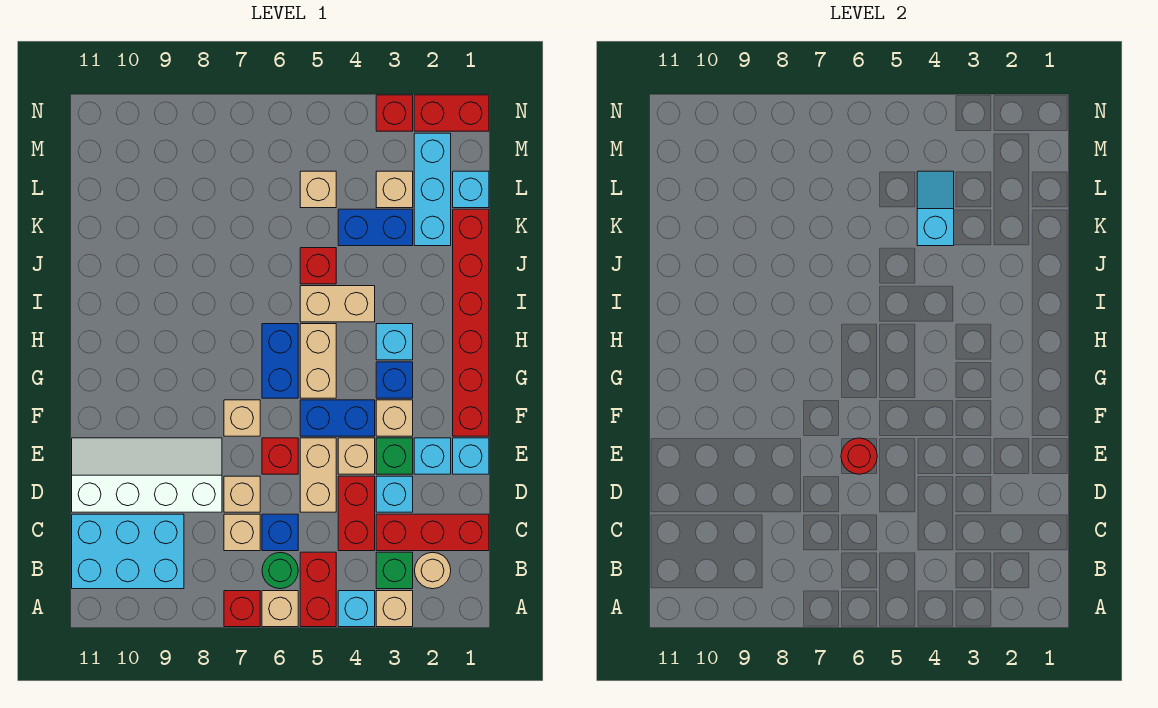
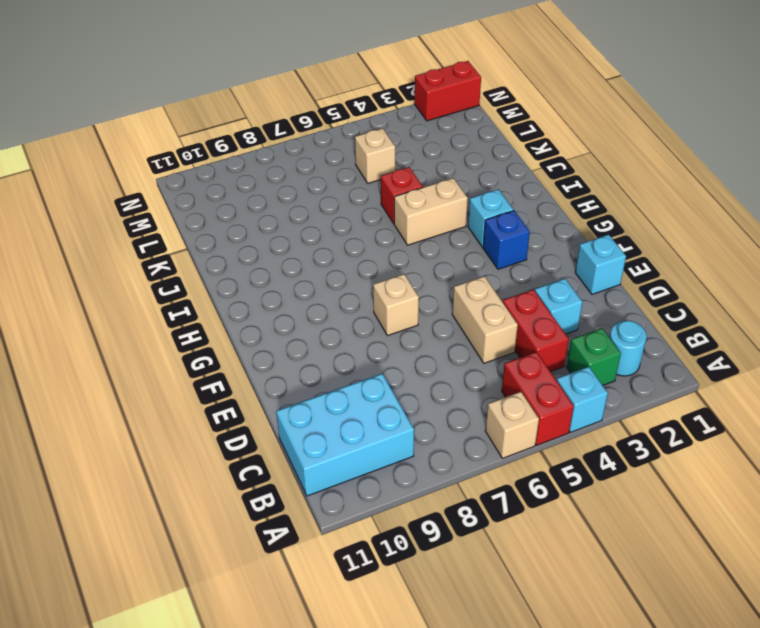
cyan 1x1 round brick [609,321,647,376] -> tan 1x1 round brick [415,552,451,589]
none -> tan 1x1 brick [376,591,413,627]
none -> red 1x1 brick [224,591,260,627]
none -> green 1x1 round brick [262,552,298,589]
none -> red 1x3 brick [376,514,489,551]

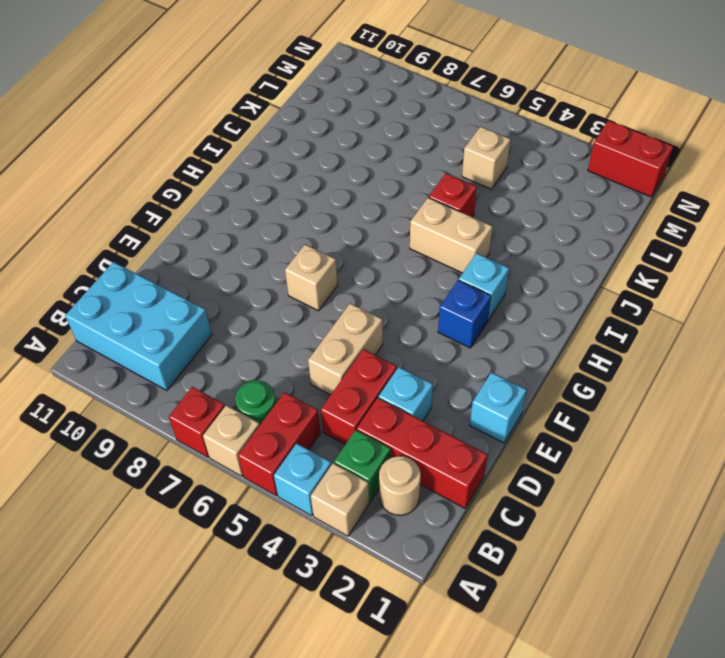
none -> blue 1x1 brick [262,514,298,551]
none -> tan 1x1 brick [224,514,260,551]
none -> tan 1x1 brick [224,476,260,512]
none -> white 2x4 slope [72,438,222,512]

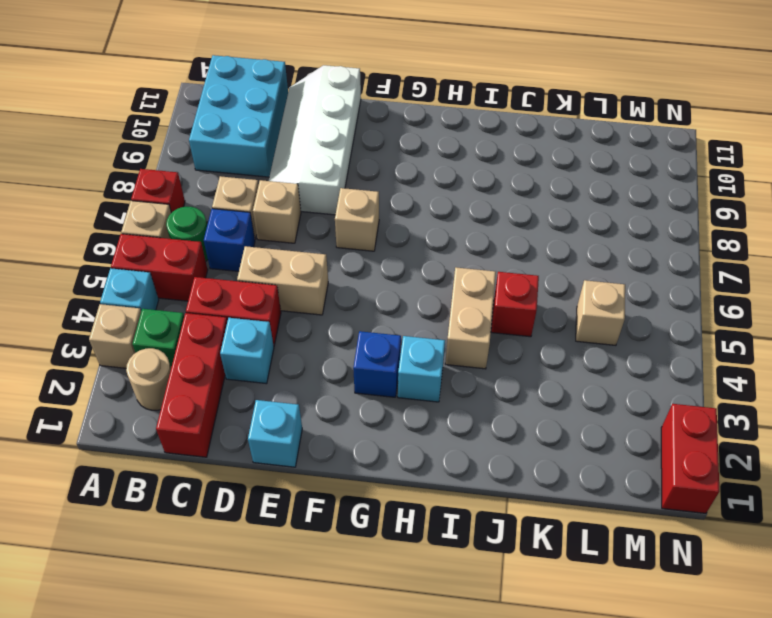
white 2x4 slope [269,65,361,215] -> white 2x4 slope turned to [72,438,222,512]
none -> cyan 1x1 brick [414,438,451,474]
none -> green 1x1 brick [376,438,413,474]
none -> tan 1x1 brick [338,438,375,474]
none -> red 1x1 brick [262,438,298,474]

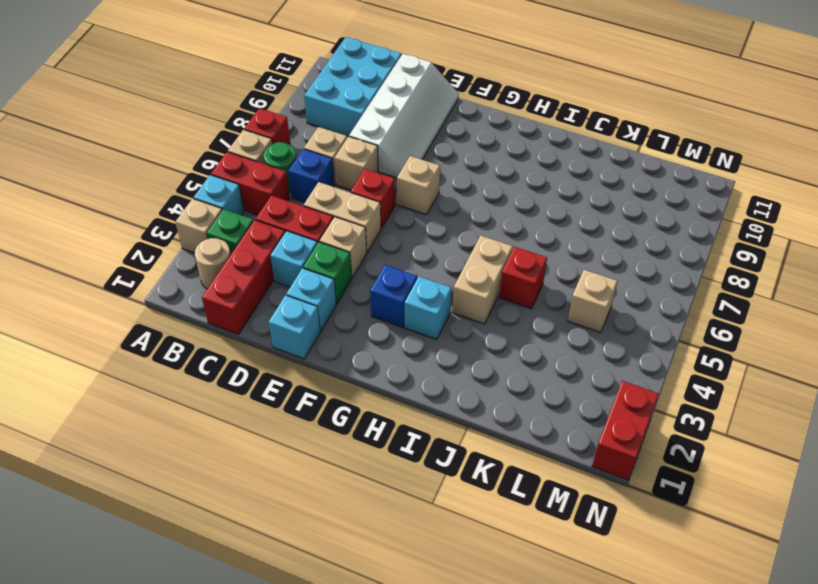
none -> red 1x6 brick [453,209,489,436]
none -> tan 1x1 brick [376,400,413,436]
none -> blue 1x2 brick [300,400,375,436]
none -> tan 1x2 brick [300,324,336,398]

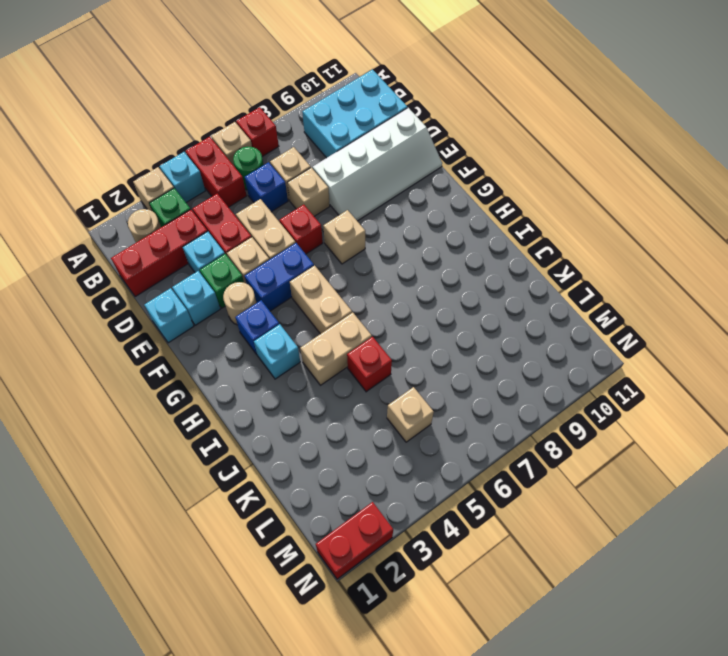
tan 1x1 round brick [223,282,256,325] -> tan 1x1 brick [376,400,413,436]
none -> red 1x6 brick [453,209,489,436]
none -> blue 1x2 brick [262,324,298,398]
none -> cyan 1x3 brick [414,133,451,246]
none -> blue 1x2 brick [338,209,413,246]

